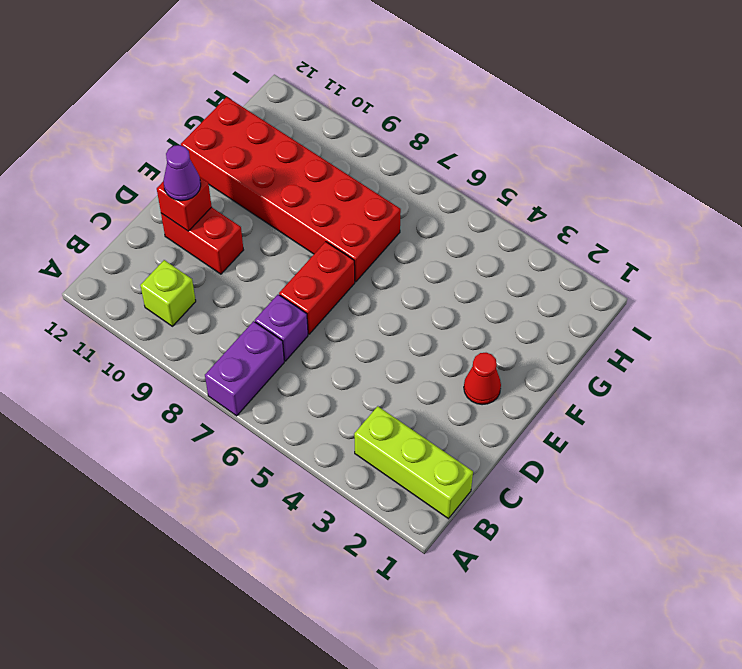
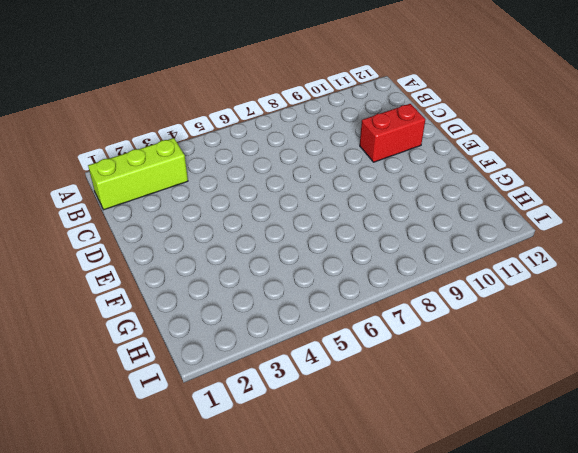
none -> purple 1x2 brick [205,321,284,416]
none -> lime 1x1 brick [140,260,196,326]

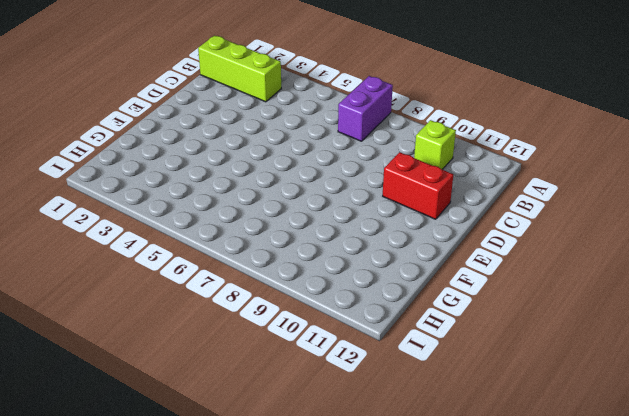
none -> purple 1x1 brick [255,295,308,361]
none -> red 1x2 brick [279,242,355,334]

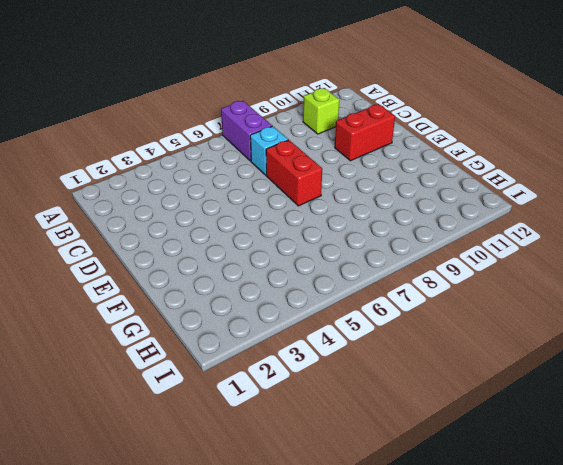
cyan 1x1 brick [250,126,288,175] -> purple 1x1 brick [255,295,308,361]
none -> lime 1x3 brick [354,406,473,519]
none -> red 1x1 cone [464,353,501,405]

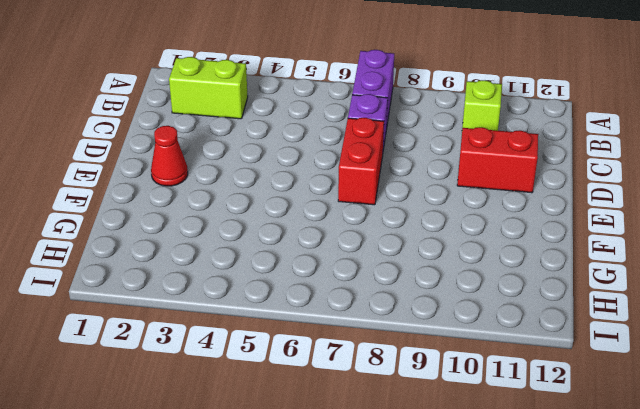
lime 1x2 brick [169,57,248,119] -> lime 1x3 brick [354,406,473,519]
none -> red 2x6 brick [181,97,401,282]
none -> red 1x1 brick [157,177,212,231]

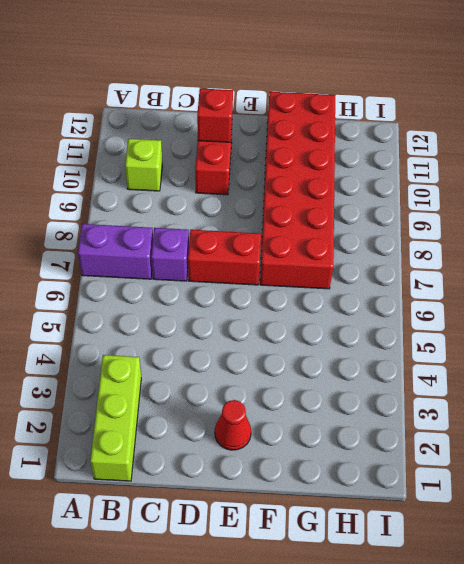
none -> purple 1x1 cone [163,145,201,201]

